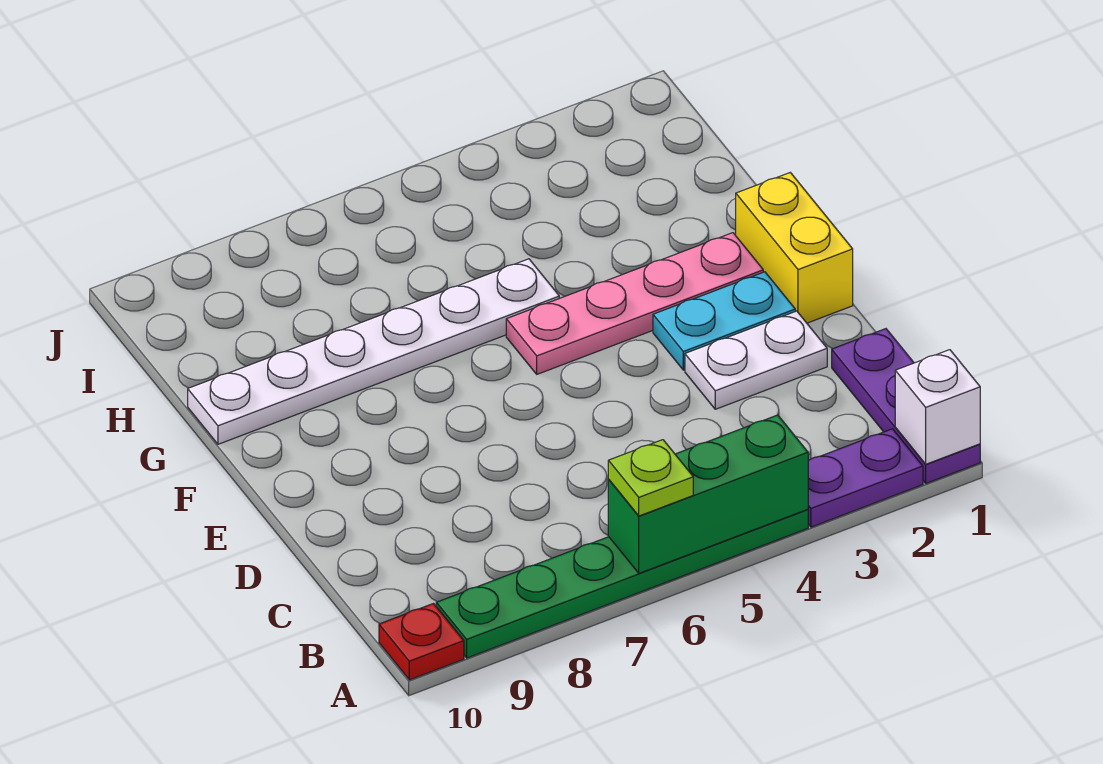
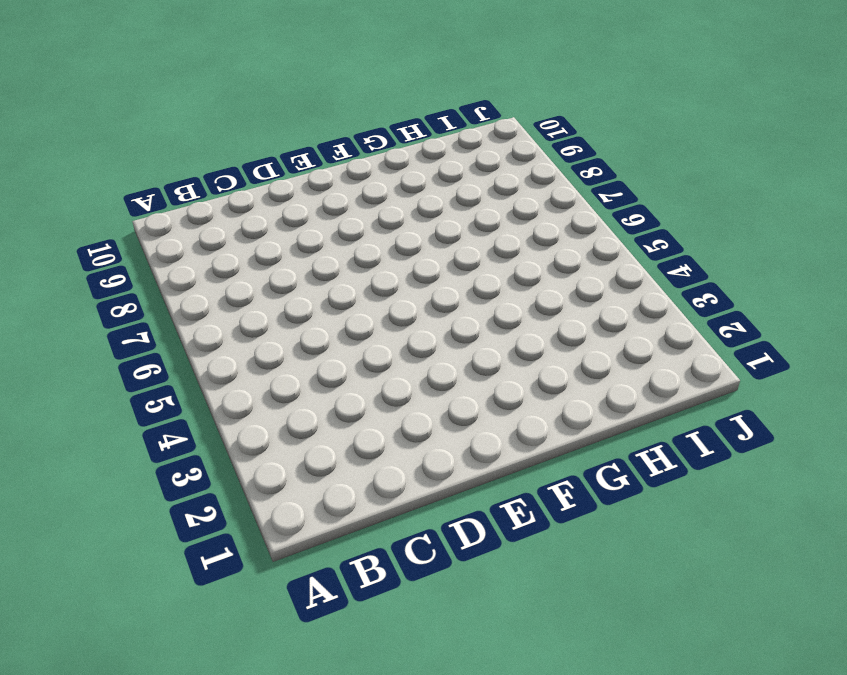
none -> purple 1x3 plate [832,329,980,483]
none -> purple 1x2 plate [808,429,923,527]
none -> green 1x6 plate [436,509,808,658]

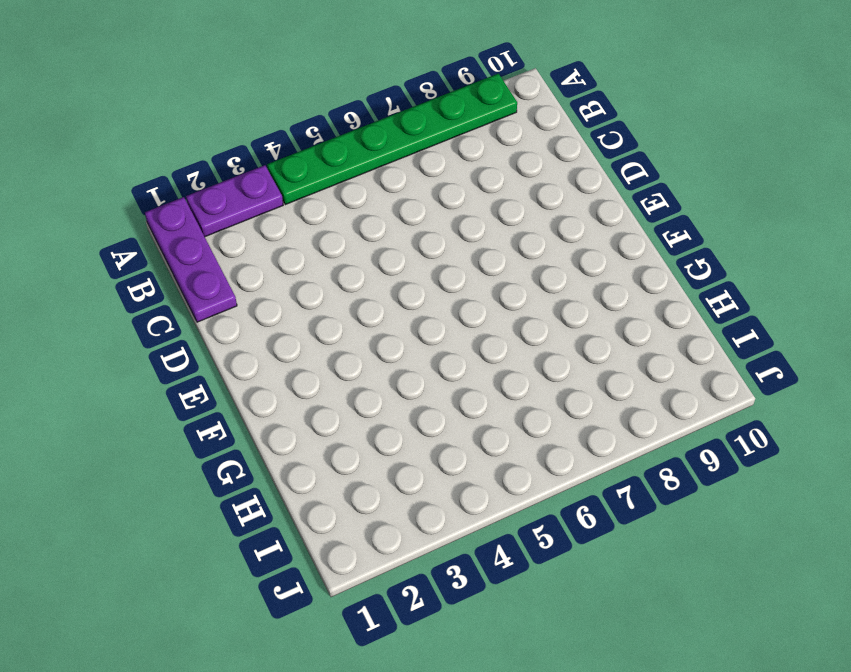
none -> red 1x1 plate [379,604,464,680]
none -> white 1x2 plate [685,311,827,409]
none -> yellow 1x2 brick [736,173,853,323]

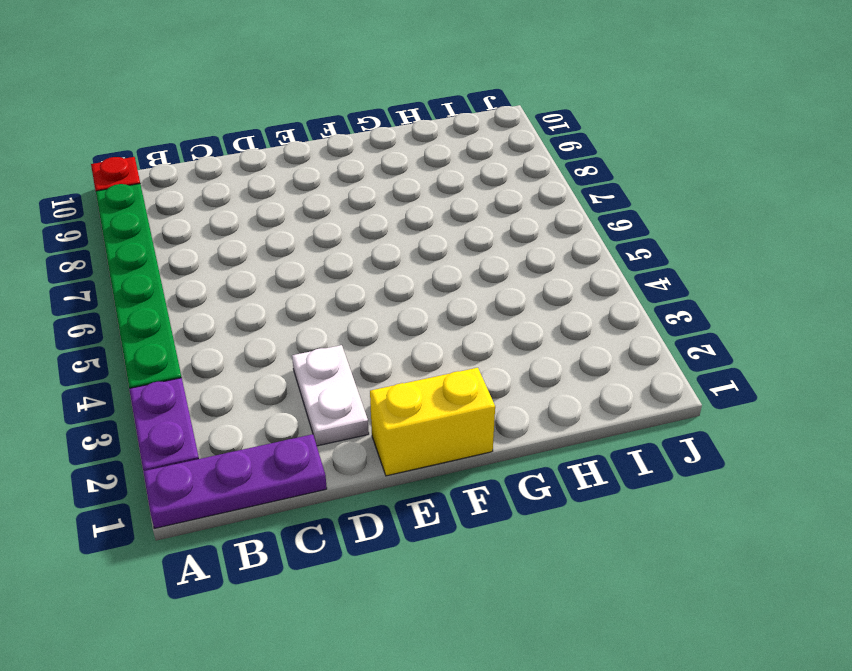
none -> cyan 1x2 plate [653,272,795,370]
none -> pink 1x4 plate [506,233,763,374]
none -> white 1x6 plate [188,259,559,444]

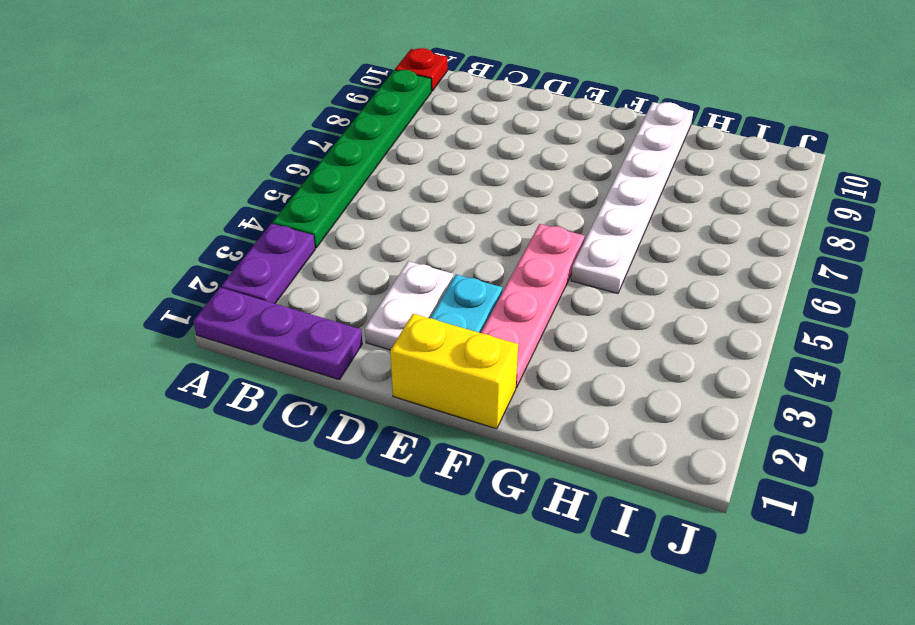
none -> white 1x1 brick [895,350,980,464]
none -> green 1x3 brick [608,415,808,573]
none -> lime 1x1 plate [608,440,693,516]

